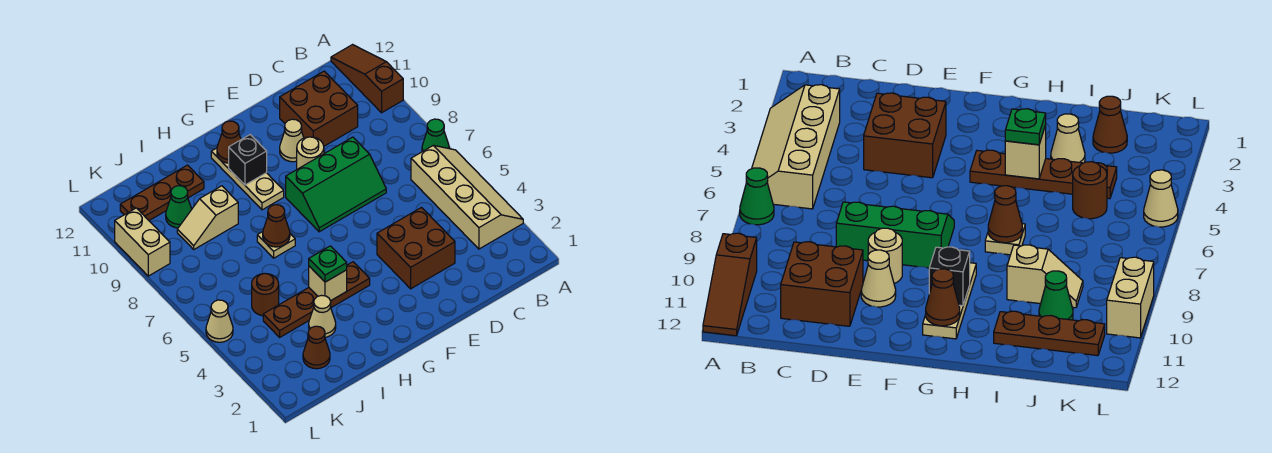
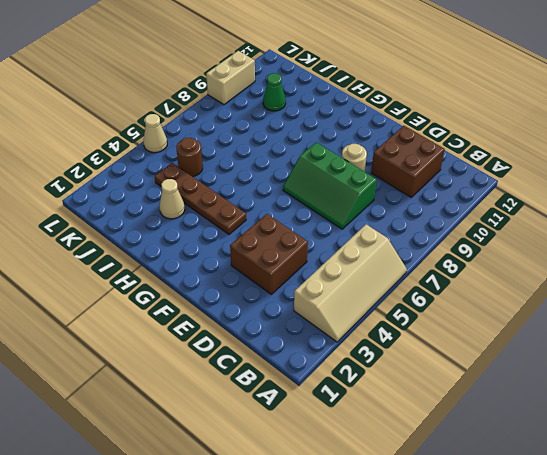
none -> green 1x1 cone [422,119,449,152]
none -> brown 1x3 slope [331,45,403,113]
none -> tan 1x1 cone [280,119,304,162]

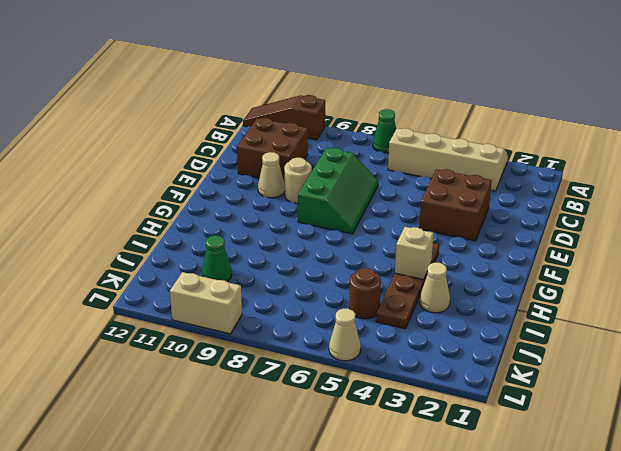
none -> tan 1x3 plate [211,148,284,210]
none -> tan 1x1 plate [257,232,295,258]
none -> tan 1x2 slope [177,186,238,249]

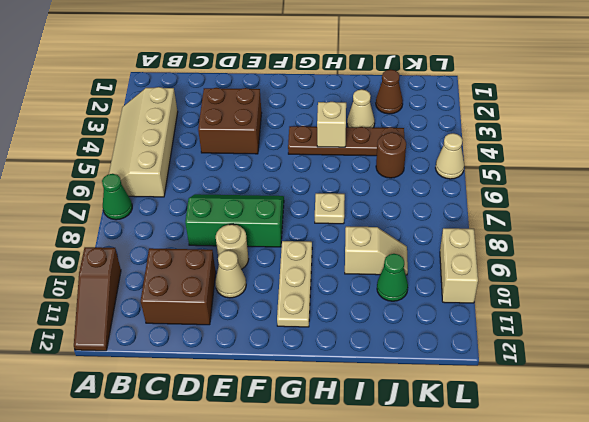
none -> brown 1x3 plate [120,165,204,220]
none -> black 1x1 brick [229,135,267,185]
none -> brown 1x1 cone [217,121,241,163]

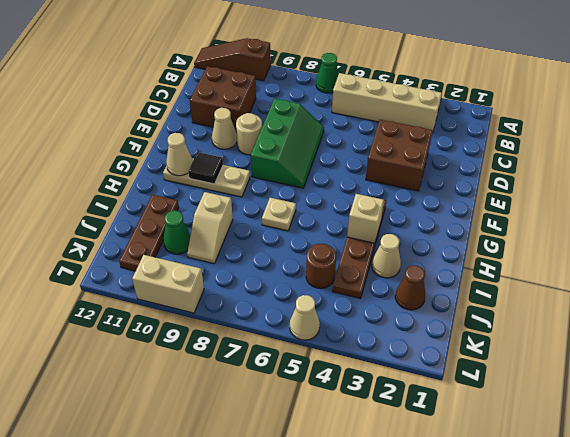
black 1x1 tile [188,152,223,184] -> black 1x1 brick [229,135,267,185]
tan 1x1 cone [166,133,193,176] -> brown 1x1 cone [217,121,241,163]
none -> brown 1x1 cone [263,205,290,247]
none -> green 1x1 plate [309,246,347,282]

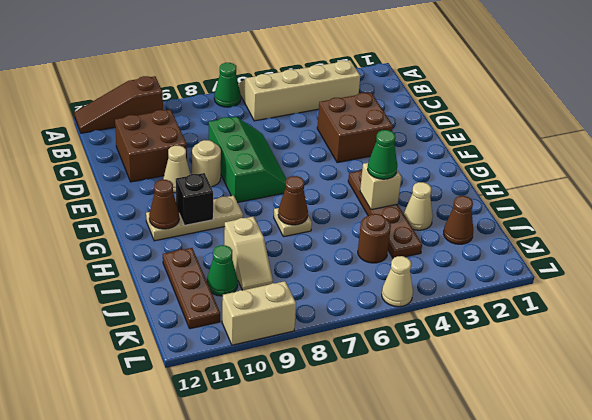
green 1x1 cone [368,130,397,179] -> green 1x1 plate [309,246,347,282]

